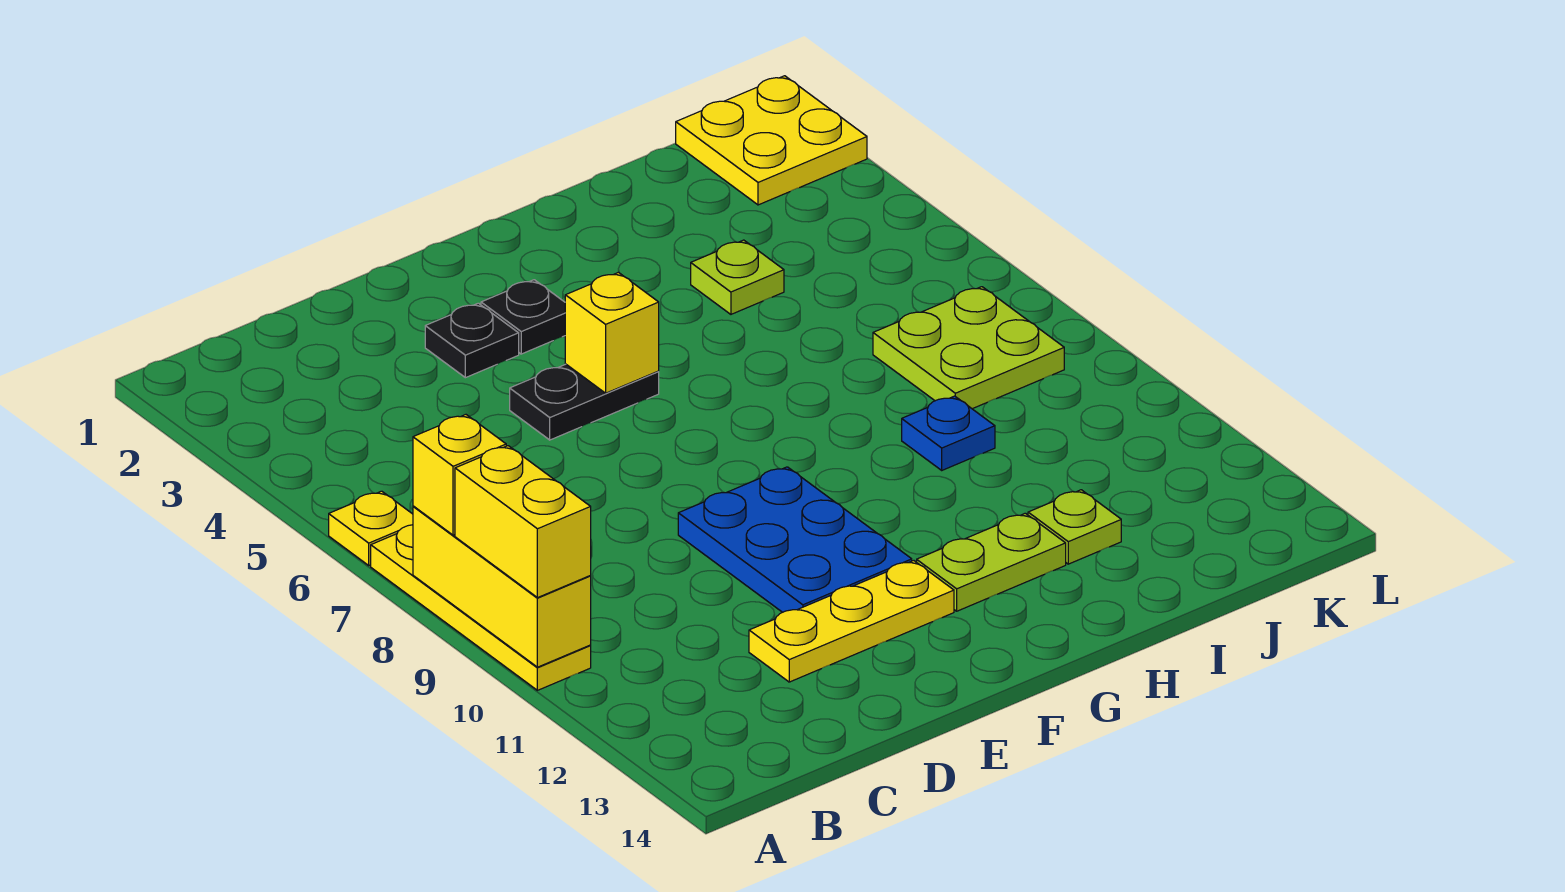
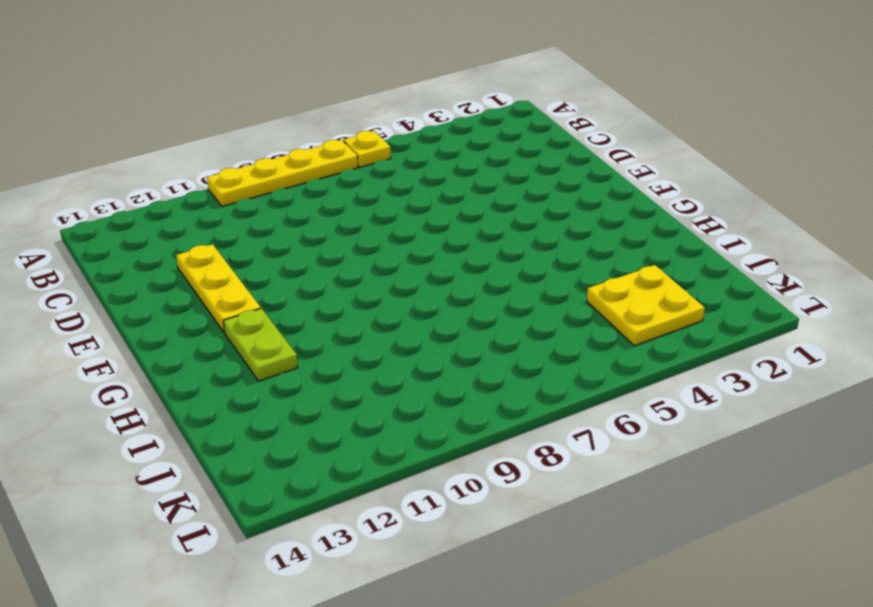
yellow 2x2 plate [587,265,705,346] -> yellow 2x2 plate moved to [676,76,867,205]
none -> black 1x1 plate [425,303,519,378]
none -> black 1x2 plate [510,364,659,440]
none -> blue 2x3 plate [678,467,912,612]

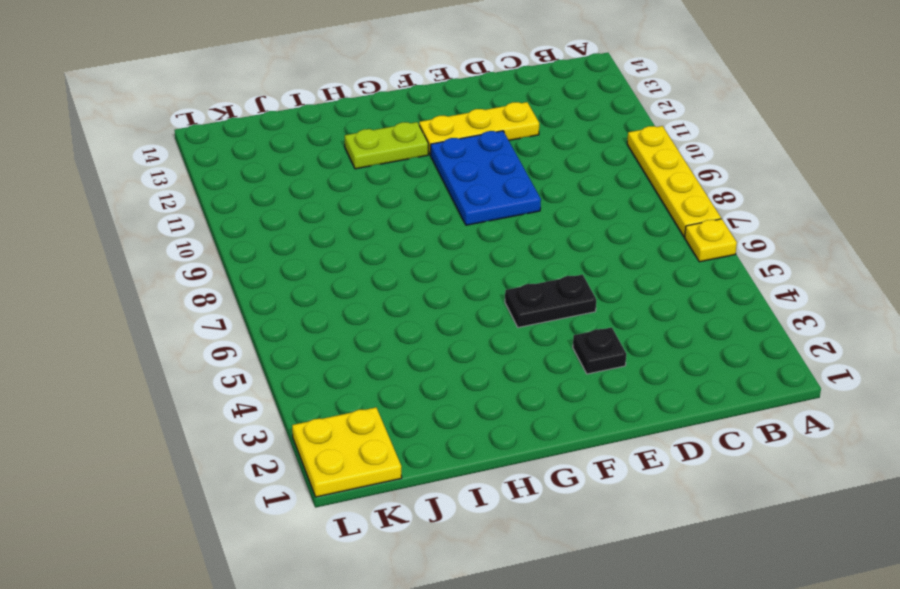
none -> black 1x1 plate [481,280,565,354]
none -> lime 1x1 plate [691,240,784,314]
none -> blue 1x1 plate [902,396,995,470]

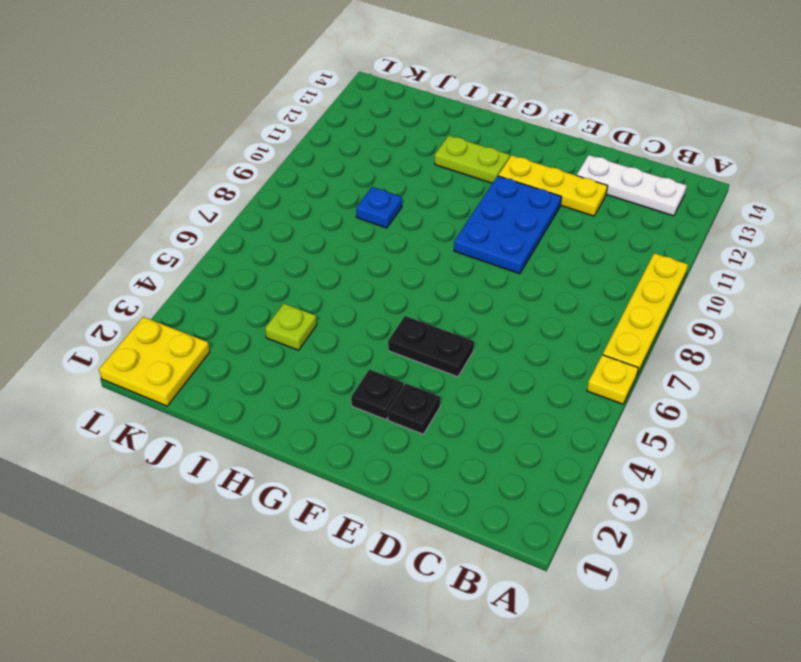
white 1x3 plate [577,155,687,216] -> none
none -> lime 1x1 plate [1028,490,1121,564]
none -> lime 2x2 plate [873,287,1064,409]
none -> yellow 1x3 brick [413,506,591,667]

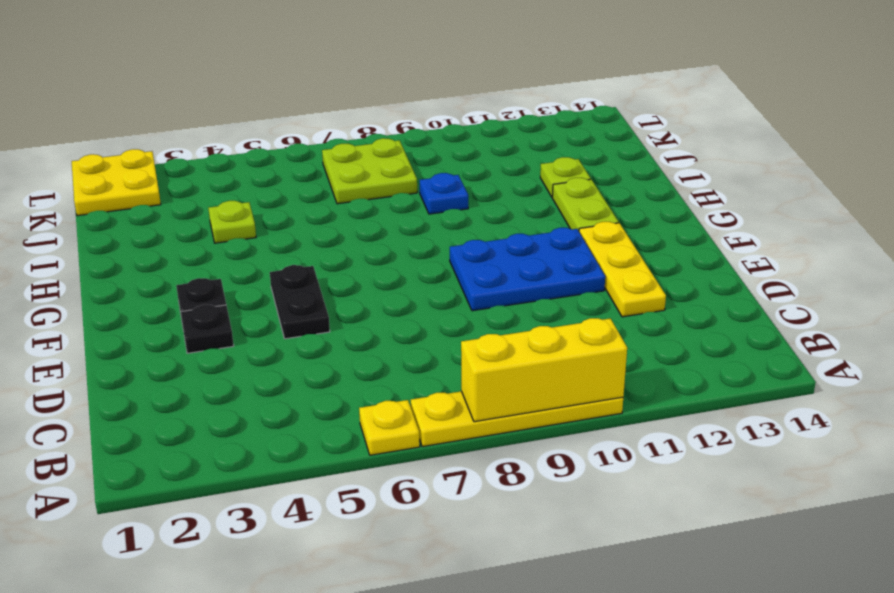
none -> yellow 1x1 brick [565,272,659,393]
none -> yellow 1x1 brick [413,415,506,535]
none -> yellow 1x2 brick [455,446,591,598]

